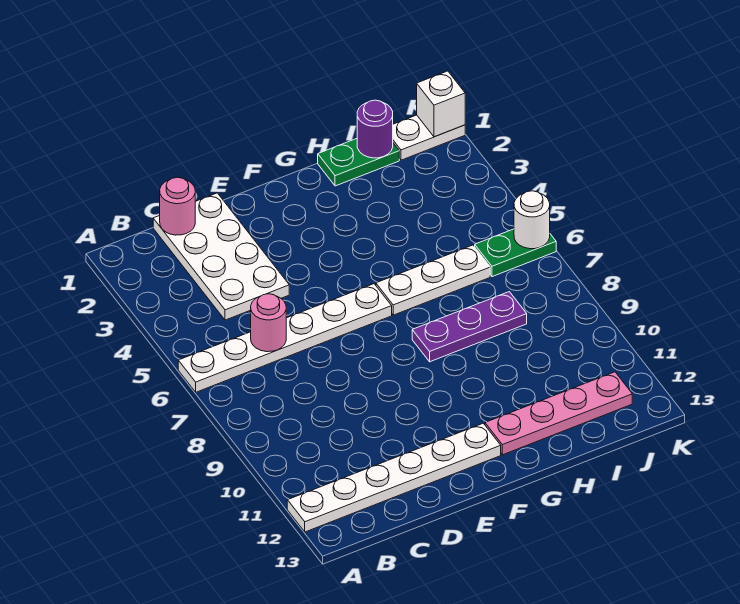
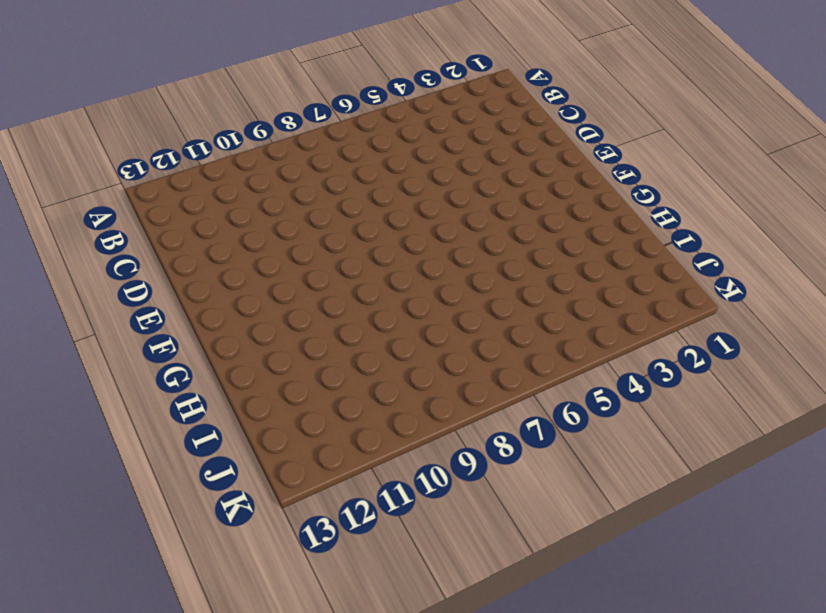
none -> white 1x6 plate [178,284,392,392]
none -> white 1x6 plate [287,423,501,532]
none -> white 2x4 plate [153,193,289,320]

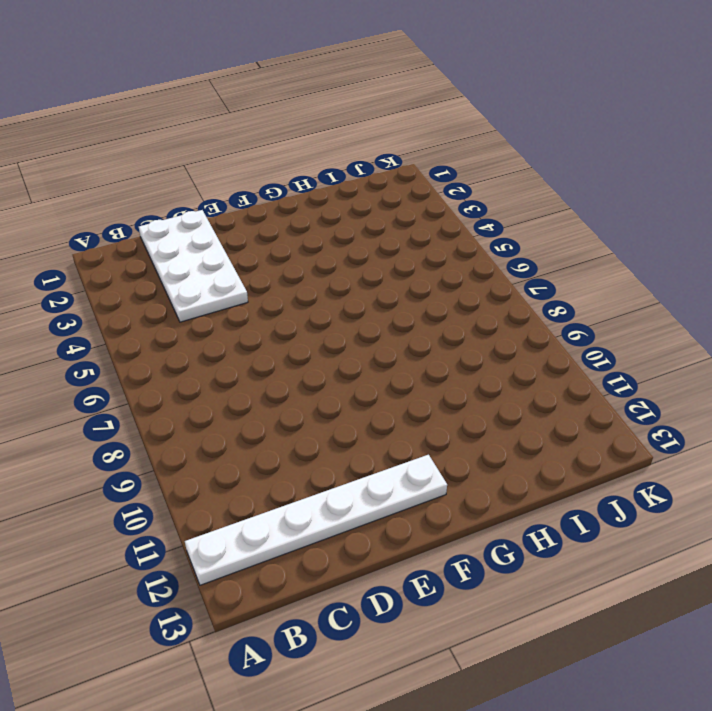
none -> white 1x6 plate [178,284,392,392]
none -> white 1x3 plate [376,245,490,315]
none -> purple 1x3 plate [412,292,527,362]

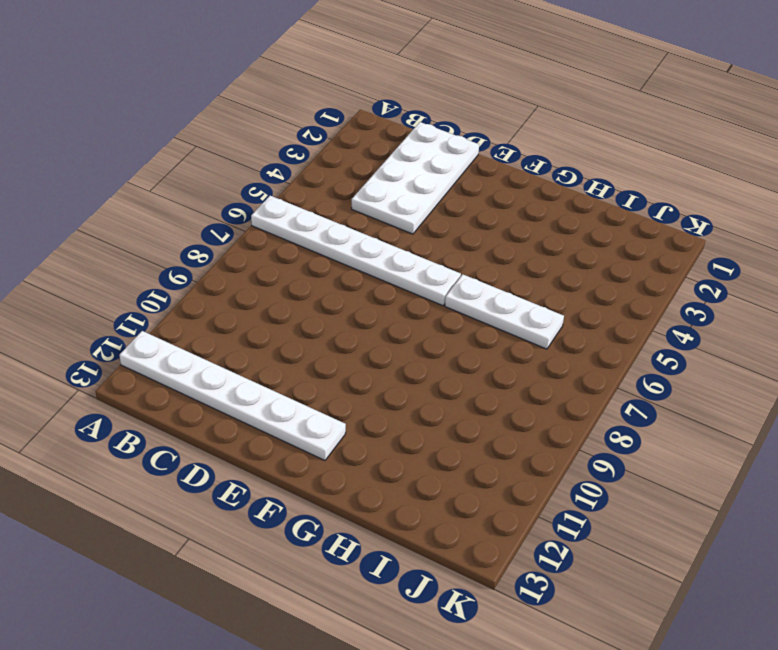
none -> purple 1x3 plate [412,292,527,362]
none -> pink 1x4 plate [485,372,632,455]
none -> green 1x2 plate [318,139,399,186]

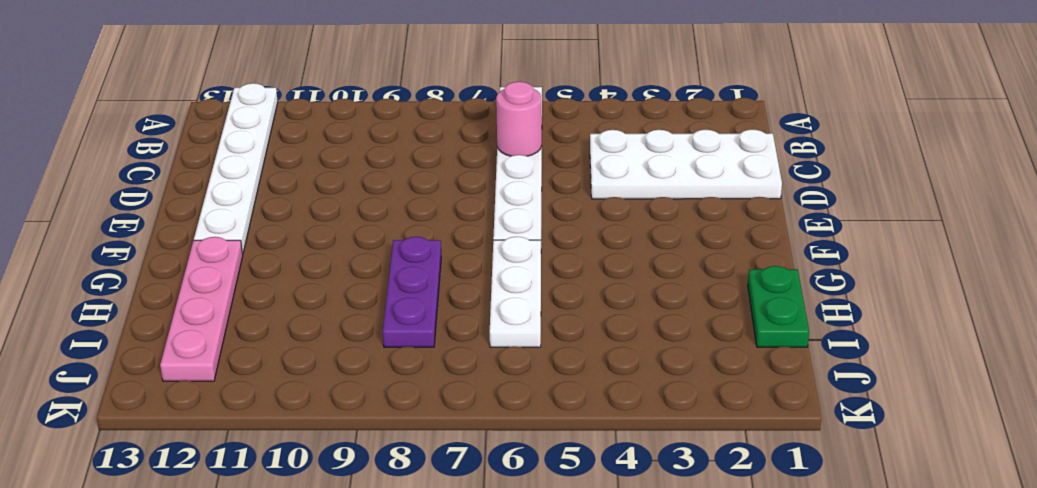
none -> white 1x2 plate [393,115,465,160]
none -> green 1x2 plate [475,229,556,277]
none -> pink 1x1 round brick [160,177,195,235]

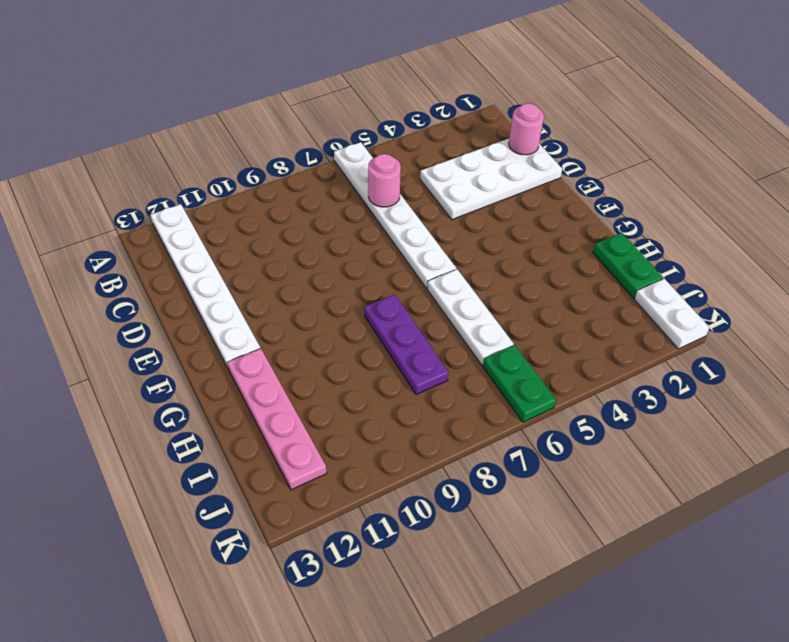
none -> purple 1x1 round brick [357,100,393,158]
none -> white 1x1 brick [417,71,465,137]
none -> white 1x1 round brick [514,191,550,249]

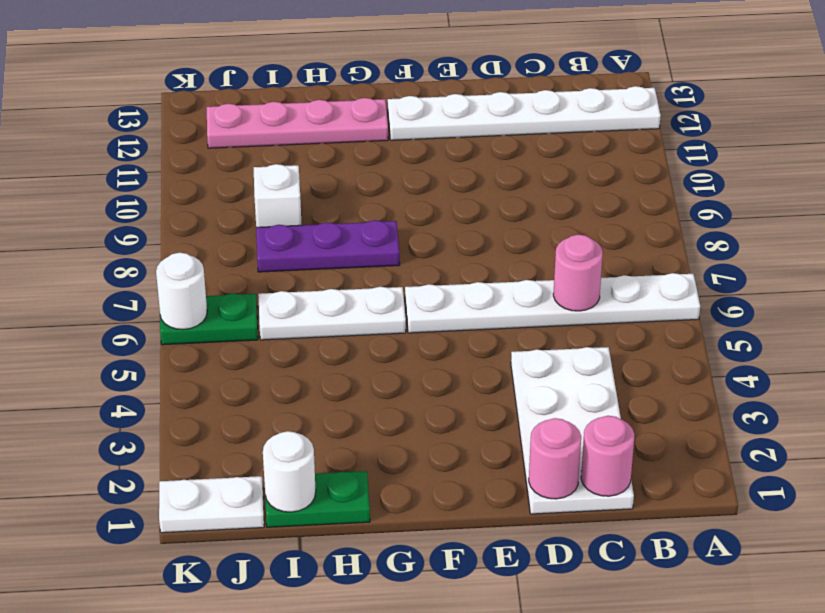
pink 1x1 round brick [529,418,581,499] -> none
white 1x1 round brick [263,431,316,512] -> purple 1x1 round brick [357,100,393,158]
white 1x1 brick [254,164,302,227] -> white 1x1 brick moved to [417,71,465,137]

